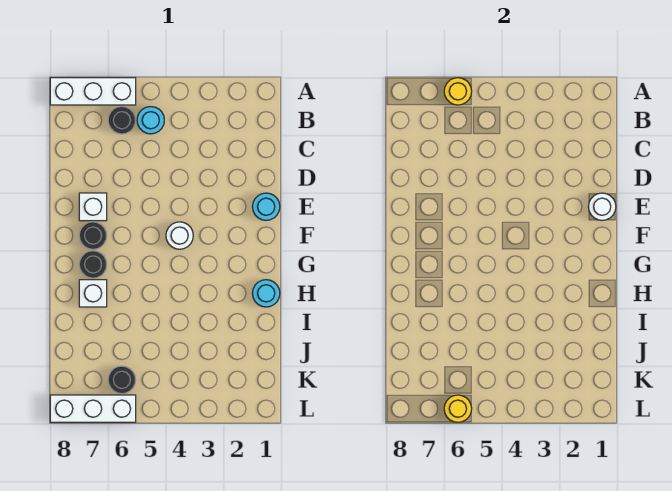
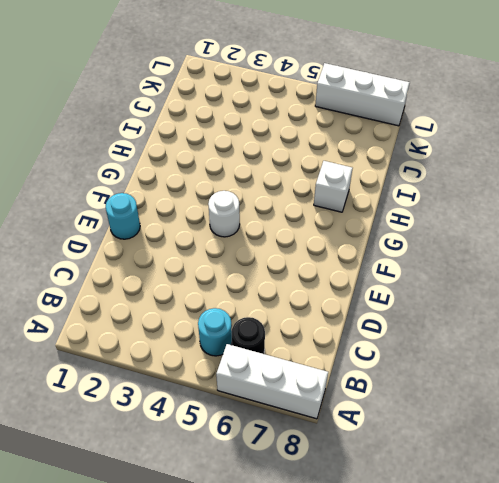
none -> white 1x1 brick [79,193,107,221]
none -> black 1x1 round brick [79,222,107,249]
none -> black 1x1 round brick [79,251,107,278]

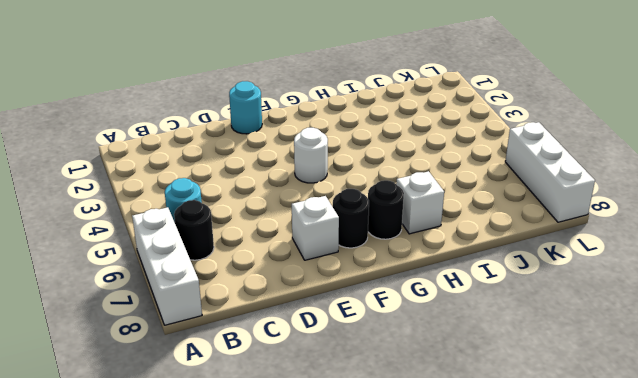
none -> cyan 1x1 round brick [252,280,280,307]
none -> black 1x1 round brick [108,366,136,394]
none -> yellow 1x1 round brick [444,78,472,105]

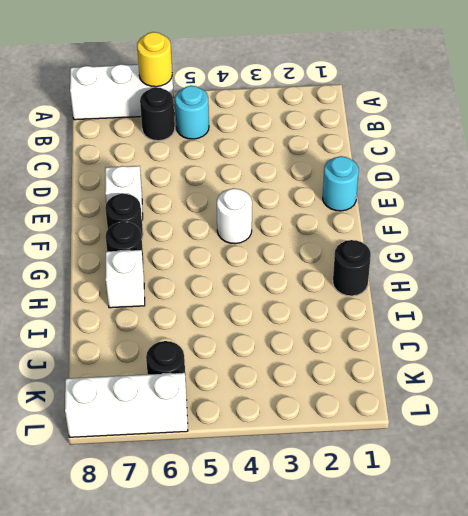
black 1x1 round brick [333,240,371,296] -> cyan 1x1 round brick [252,280,280,307]
none -> white 1x1 round brick [588,193,616,220]
none -> yellow 1x1 round brick [444,395,472,422]

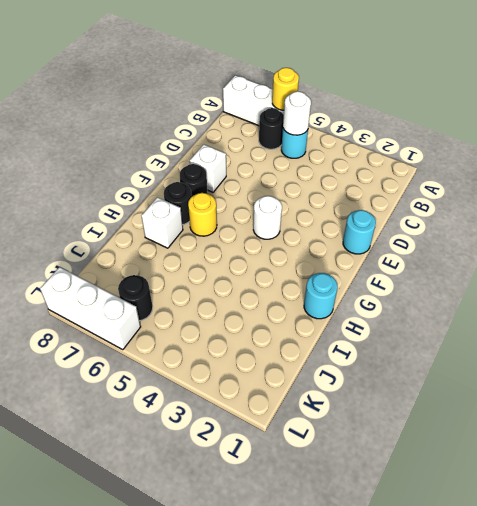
white 1x1 round brick [283,91,311,135] -> white 1x1 round brick moved to [588,193,616,220]
yellow 1x1 round brick [188,193,217,236] -> yellow 1x1 round brick moved to [444,395,472,422]

